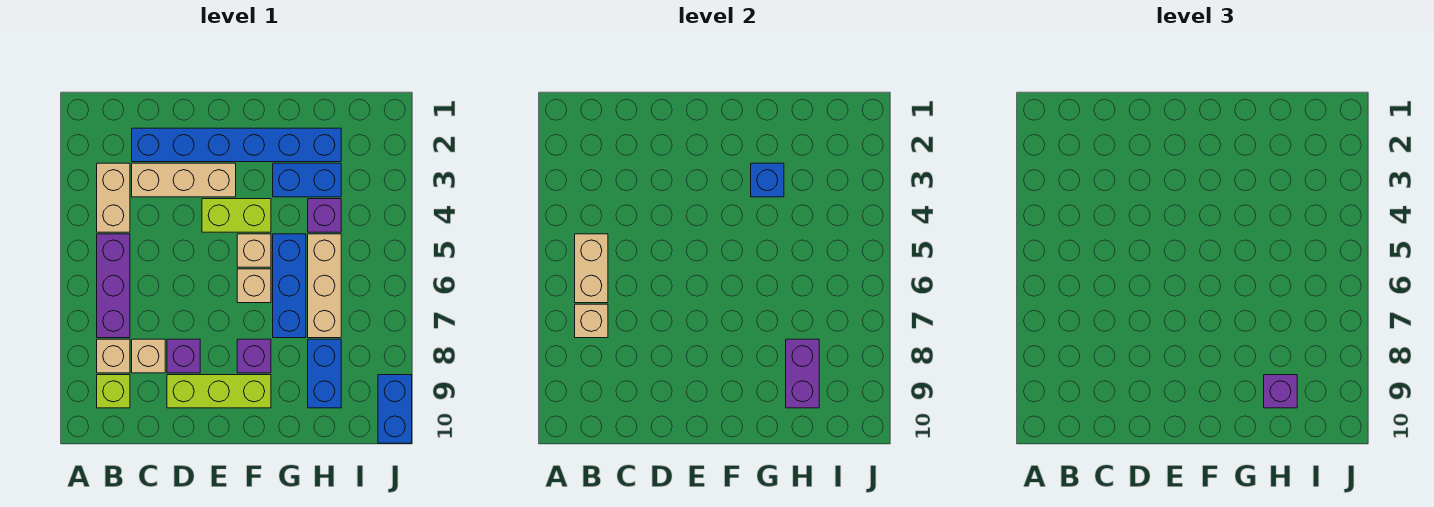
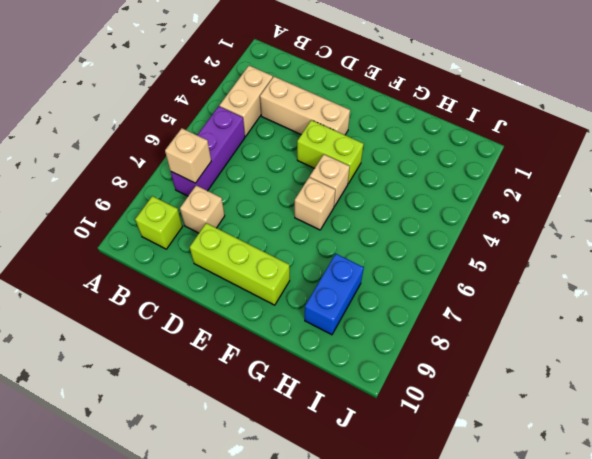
none -> tan 1x1 brick [97,339,130,373]
none -> blue 1x6 brick [132,128,341,162]
none -> purple 1x1 brick [167,339,200,373]

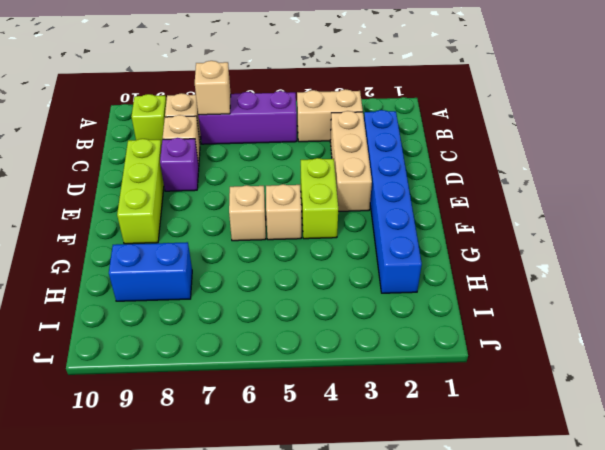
none -> purple 1x1 brick [237,339,271,373]
none -> blue 1x2 brick [273,163,341,197]
none -> blue 1x3 brick [273,234,306,338]

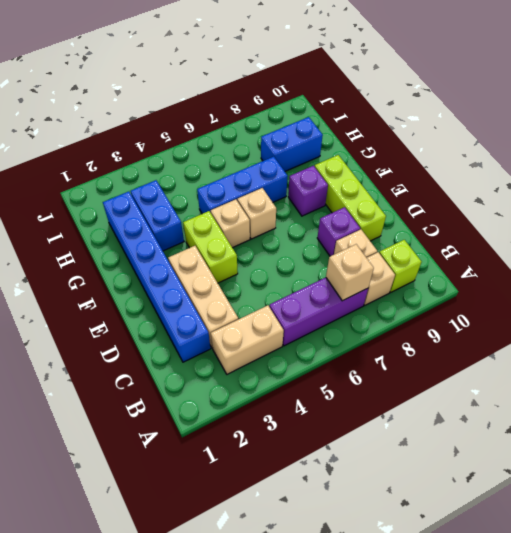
none -> purple 1x1 brick [308,199,341,232]
none -> tan 1x3 brick [308,234,341,338]
none -> blue 1x2 brick [378,375,412,443]

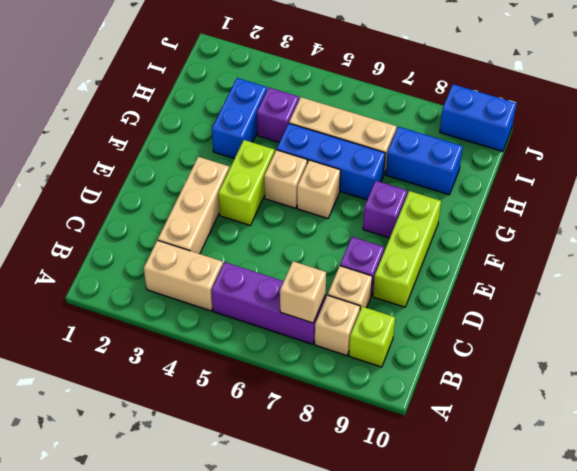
none -> blue 1x6 brick [132,128,341,162]
none -> tan 1x2 brick [575,234,608,303]
none -> blue 1x1 brick [751,163,784,197]

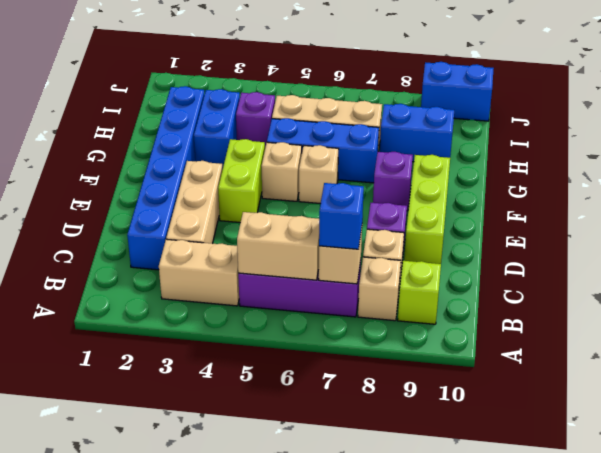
blue 1x1 brick [319,183,364,249] -> blue 1x1 brick moved to [751,163,784,197]
none -> purple 1x2 brick [786,339,819,408]
none -> purple 1x1 brick [1264,375,1297,408]

